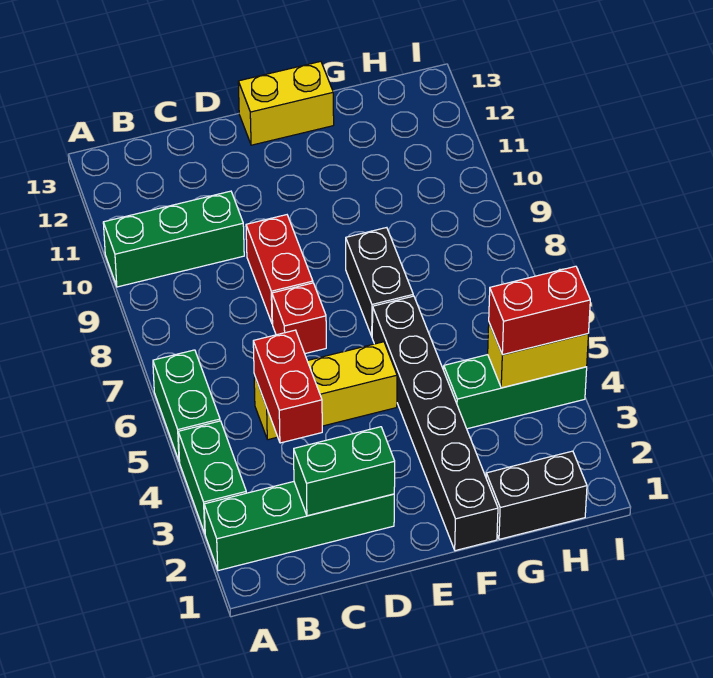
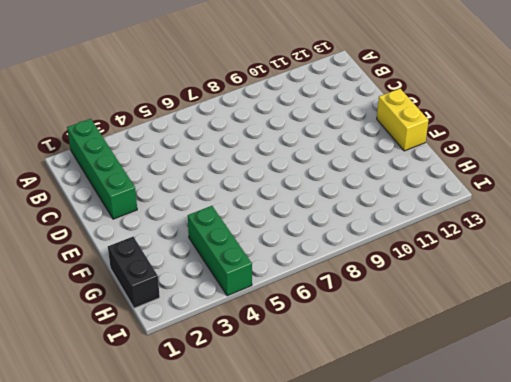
none -> green 1x2 brick [178,421,246,533]
none -> green 1x2 brick [153,350,220,462]
none -> green 1x3 brick [103,191,244,287]

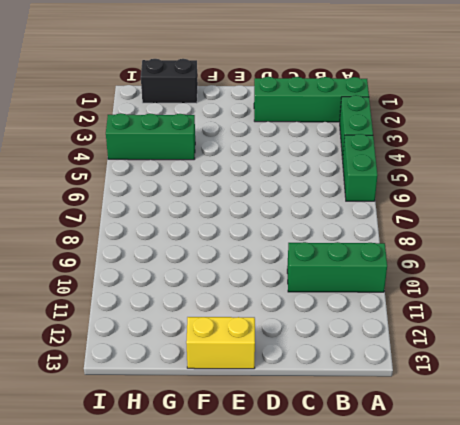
none -> yellow 1x3 brick [254,342,397,440]
none -> red 1x1 brick [272,283,326,354]
none -> red 1x2 brick [246,215,313,324]

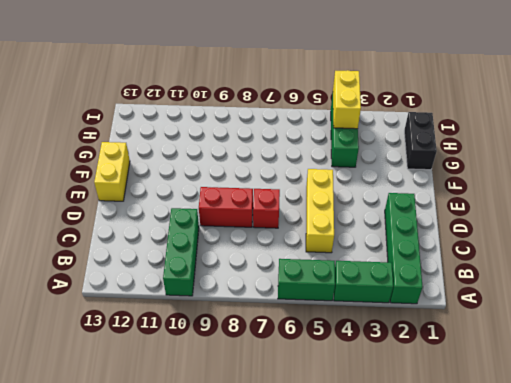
none -> black 1x6 brick [372,296,498,551]
none -> black 1x2 brick [346,228,413,336]
none -> green 1x2 brick [294,427,395,516]

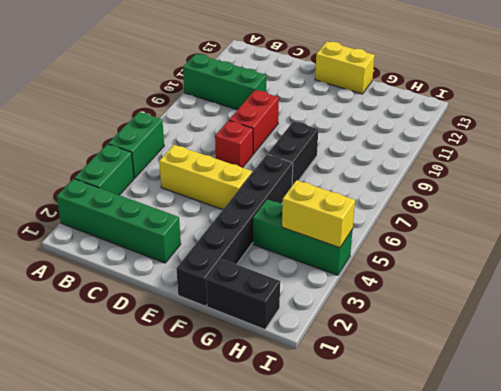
none -> green 1x2 brick [294,427,395,516]
none -> red 1x2 brick [253,330,322,443]
none -> red 1x2 brick [489,266,590,355]

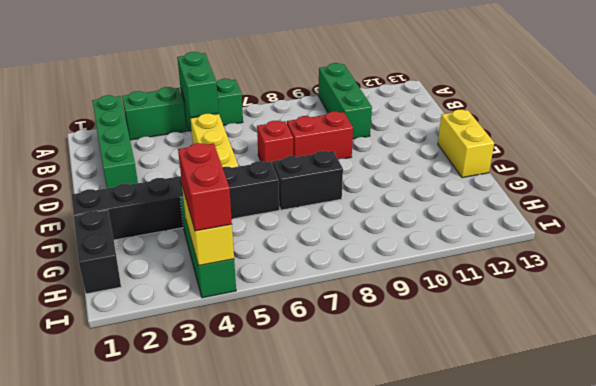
green 1x2 brick [177,52,219,117] -> green 1x2 brick moved to [294,427,395,516]
none -> red 1x2 brick [253,330,322,443]

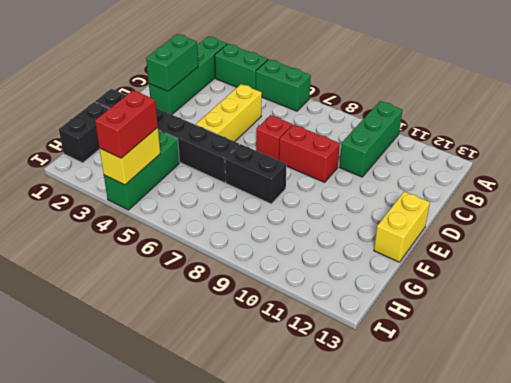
none -> red 1x2 brick [253,330,322,443]

